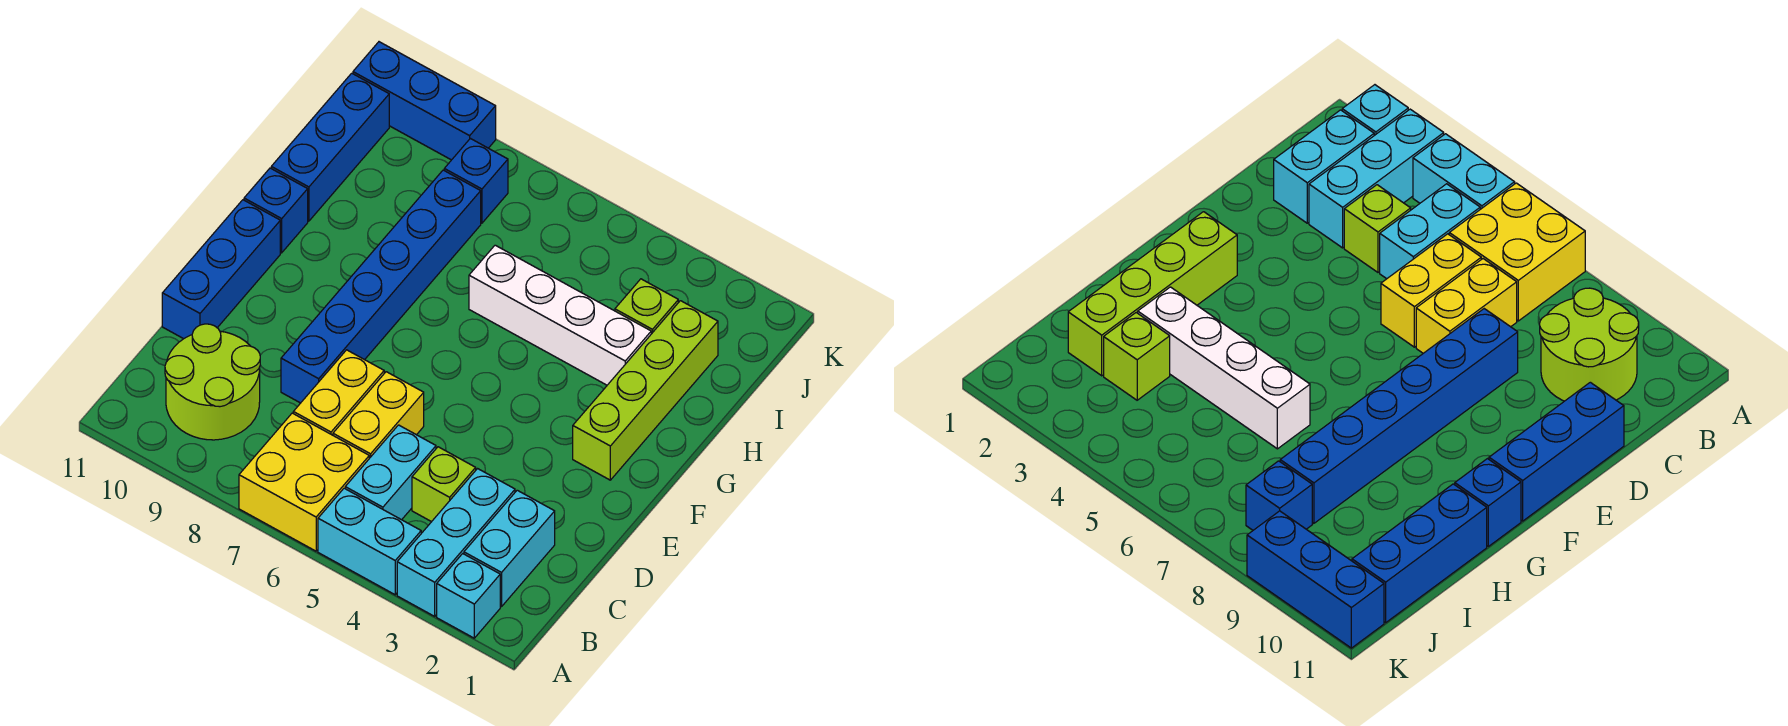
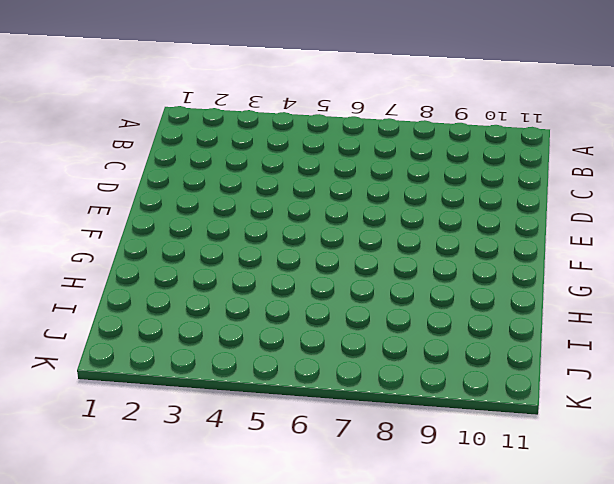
none -> cyan 1x1 brick [437,554,500,638]
none -> cyan 1x3 brick [397,469,515,616]
none -> cyan 1x2 brick [318,488,421,595]

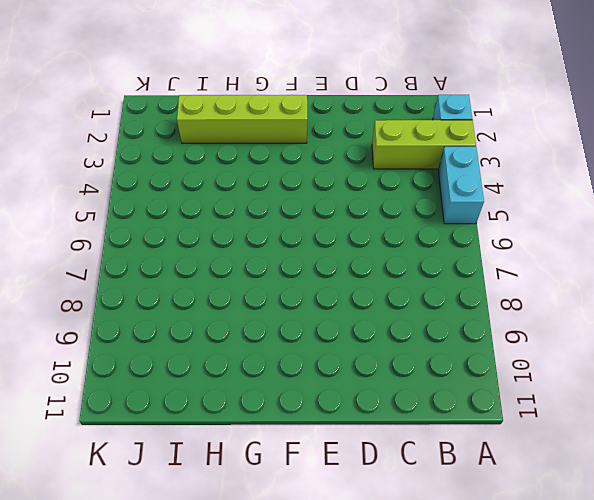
lime 1x3 brick [372,120,476,169] -> cyan 1x3 brick [397,469,515,616]
none -> yellow 2x2 brick [239,413,369,551]
none -> cyan 1x2 brick [464,490,555,607]
none -> cyan 1x2 brick [345,425,436,520]

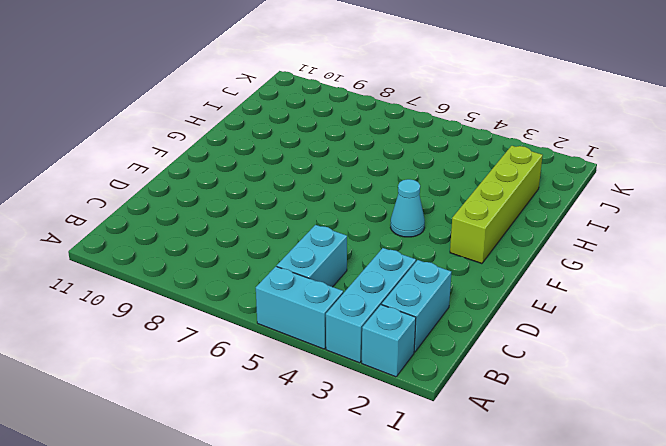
cyan 1x1 cone [390,179,425,237] -> none
none -> yellow 2x2 brick [239,413,369,551]
none -> lime 2x2 round brick [165,324,260,440]
none -> lime 1x1 brick [412,447,476,522]

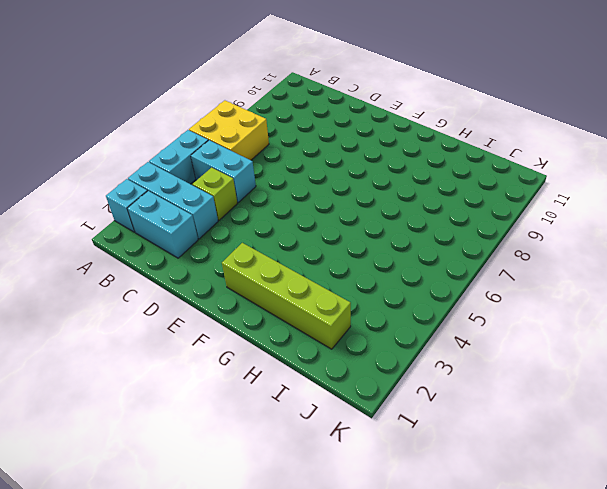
none -> lime 2x2 round brick [165,324,260,440]
none -> yellow 1x2 brick [333,372,424,458]
none -> yellow 1x2 brick [293,350,384,435]

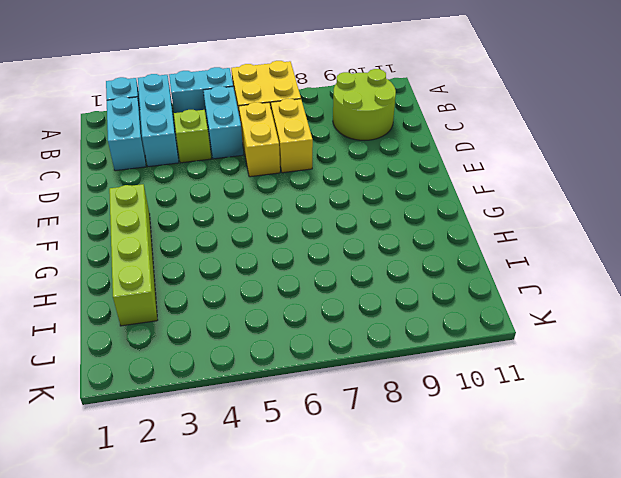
none -> blue 1x6 brick [281,170,481,403]
none -> blue 1x3 brick [162,200,280,339]
none -> blue 1x1 brick [244,168,308,253]

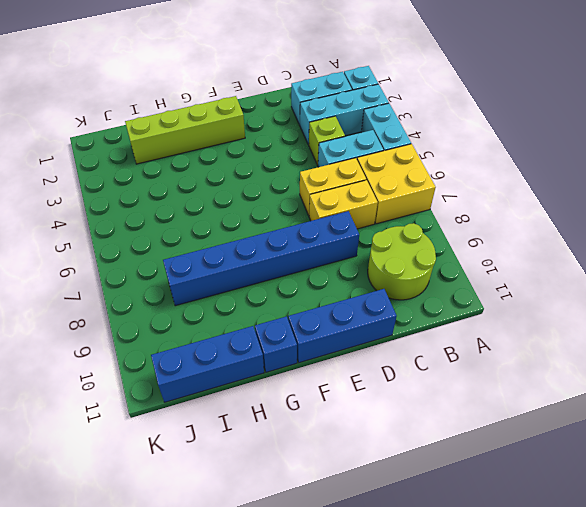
none -> white 1x4 brick [469,245,651,385]
none -> lime 1x1 brick [615,279,678,334]
none -> blue 1x1 brick [444,138,508,223]

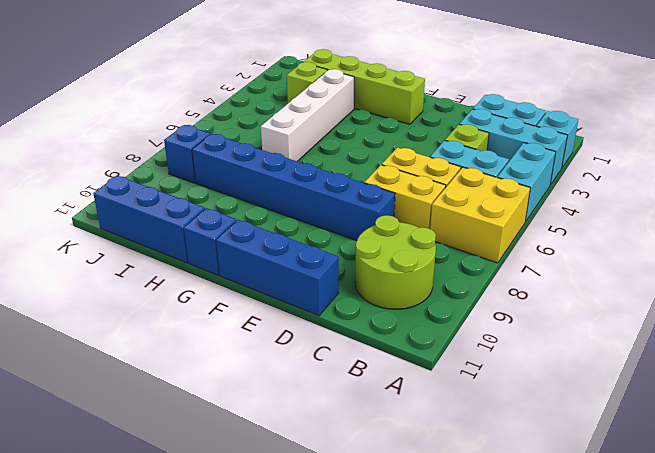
none -> blue 1x3 brick [353,42,496,160]

